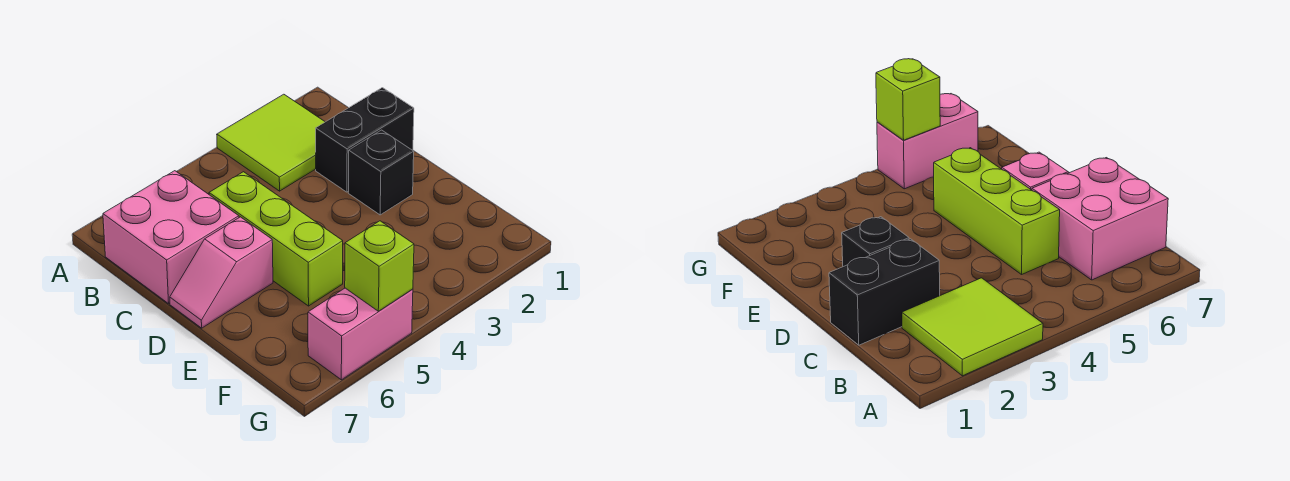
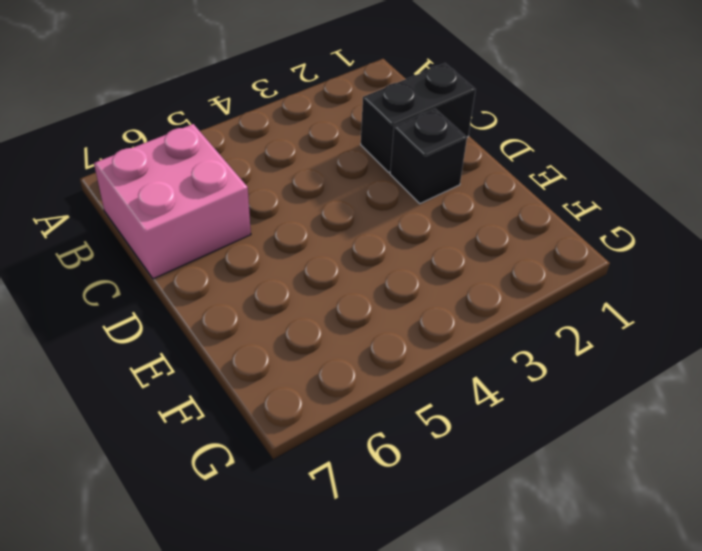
none -> lime 2x2 tile [217,94,325,191]
none -> lime 1x3 brick [209,172,343,306]

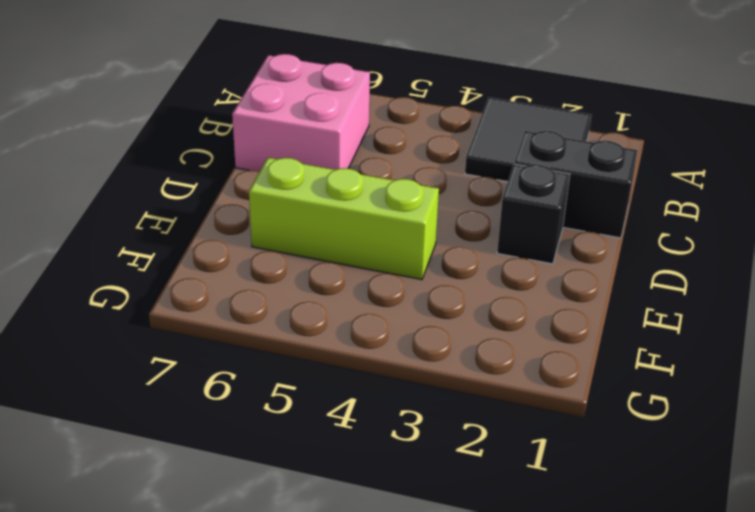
black 2x2 tile [465,98,591,182] -> lime 2x2 tile [217,94,325,191]
lime 1x3 brick [249,158,439,280] -> lime 1x3 brick turned to [209,172,343,306]
none -> pink 1x2 slope [170,217,273,328]
none -> pink 1x2 brick [308,288,413,380]

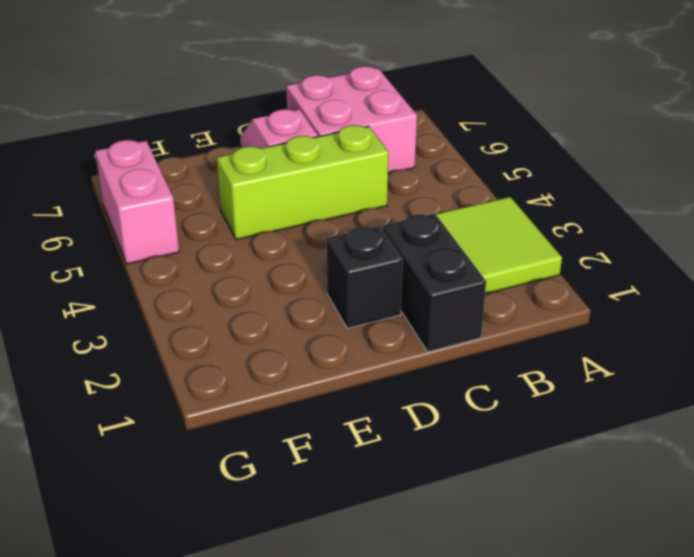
none -> lime 1x1 brick [345,221,414,311]

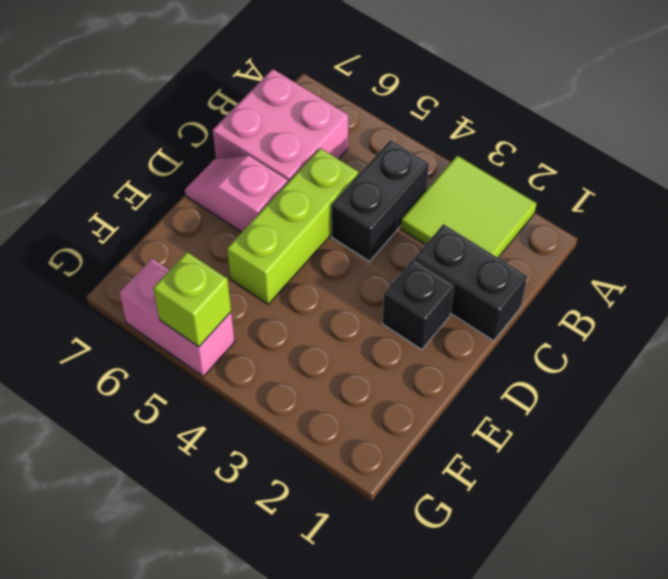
black 1x2 brick [331,140,429,261] -> none

